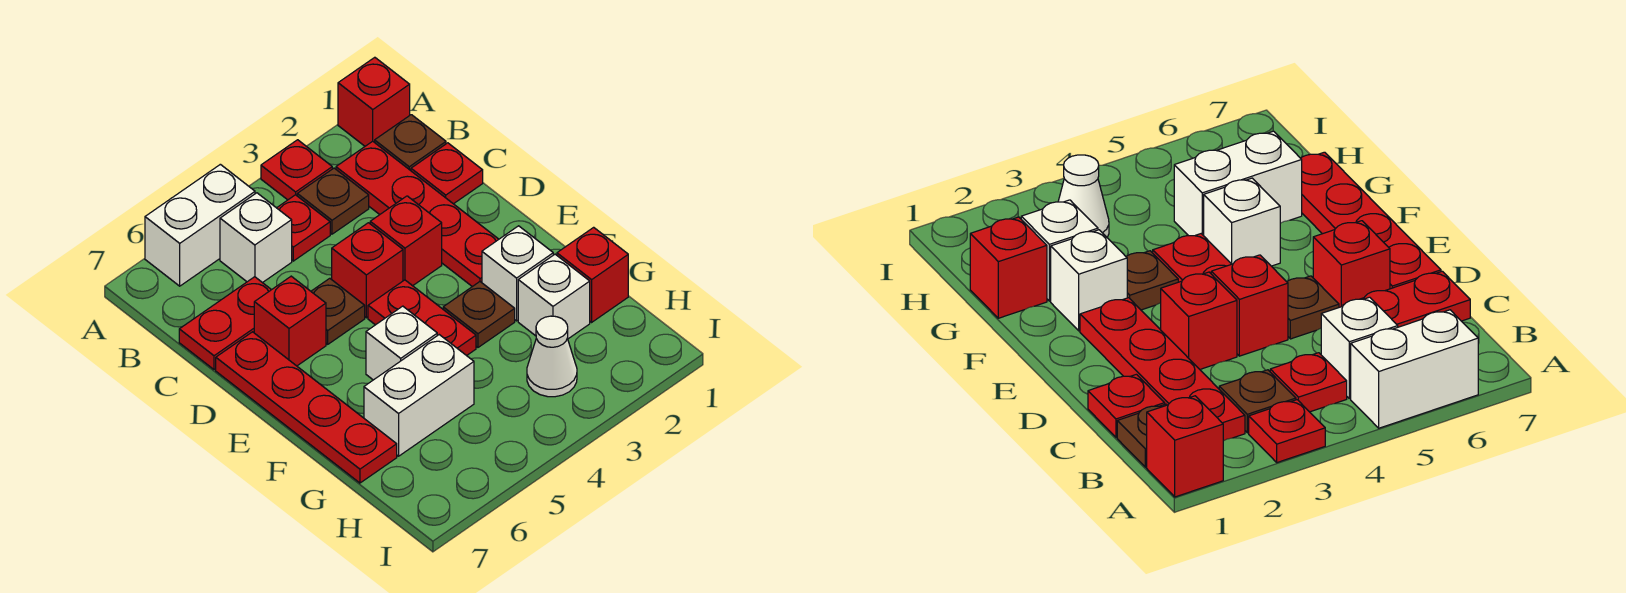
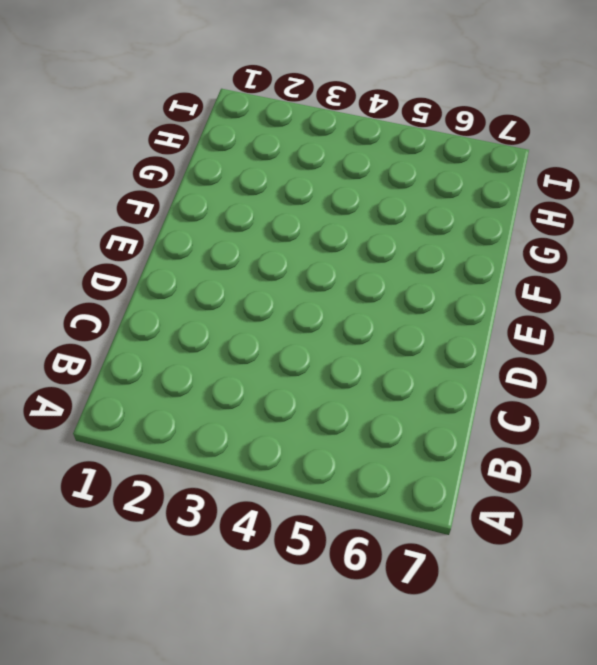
none -> red 1x1 brick [338,57,410,146]
none -> red 1x1 plate [261,140,332,200]
none -> white 1x2 brick [145,164,255,286]

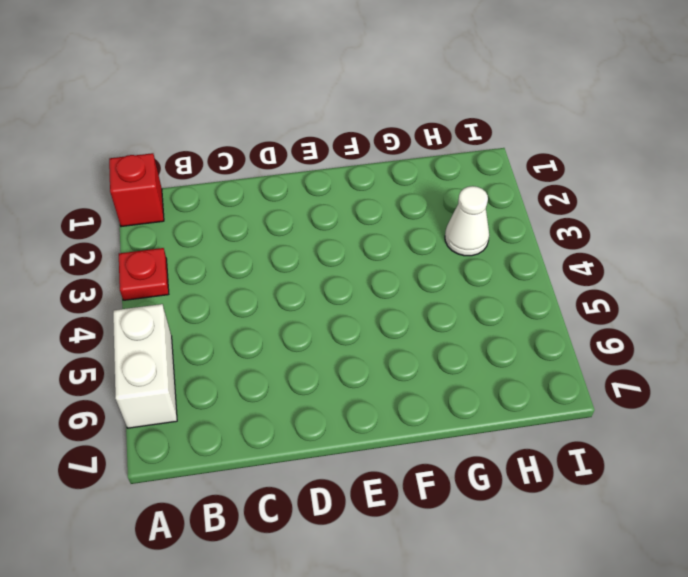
none -> brown 1x1 plate [375,115,446,171]
none -> red 1x4 plate [336,141,499,287]
none -> brown 1x1 plate [297,168,369,234]

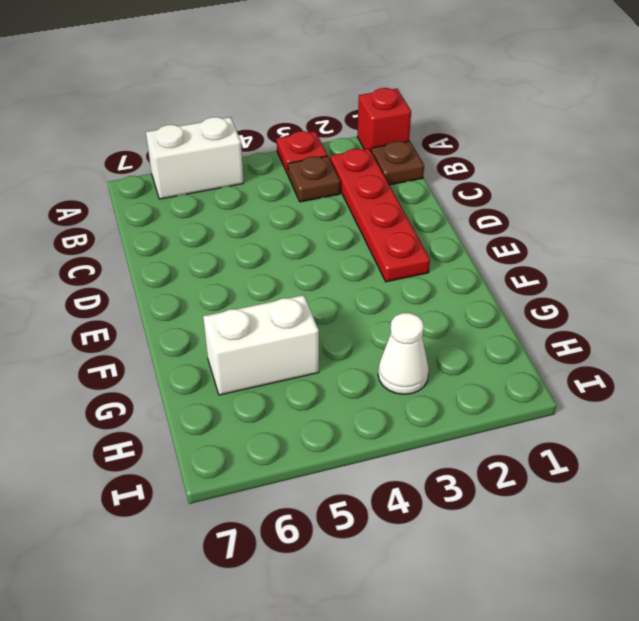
none -> red 1x1 plate [277,195,330,261]
none -> white 1x1 brick [220,193,292,283]
none -> red 1x1 plate [411,143,483,204]

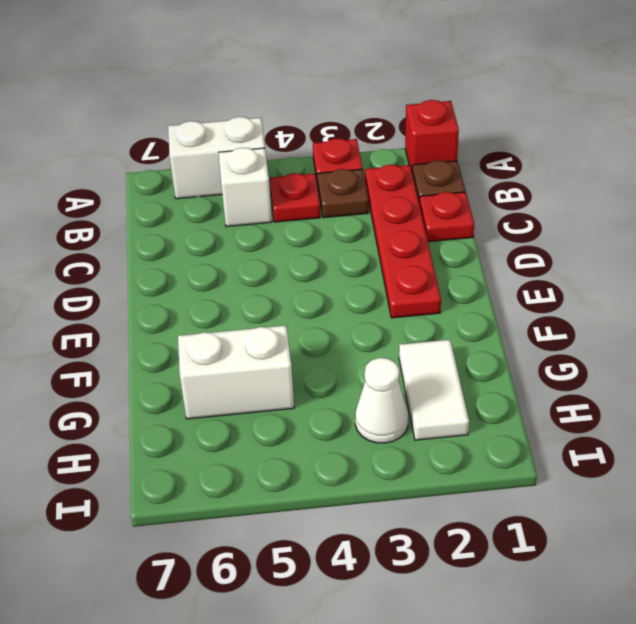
white 1x2 tile [399,340,469,440] -> white 1x1 brick [518,254,590,339]
none -> red 1x2 plate [179,277,271,370]
none -> red 1x1 brick [370,196,442,286]
none -> red 1x1 brick [332,223,403,318]

